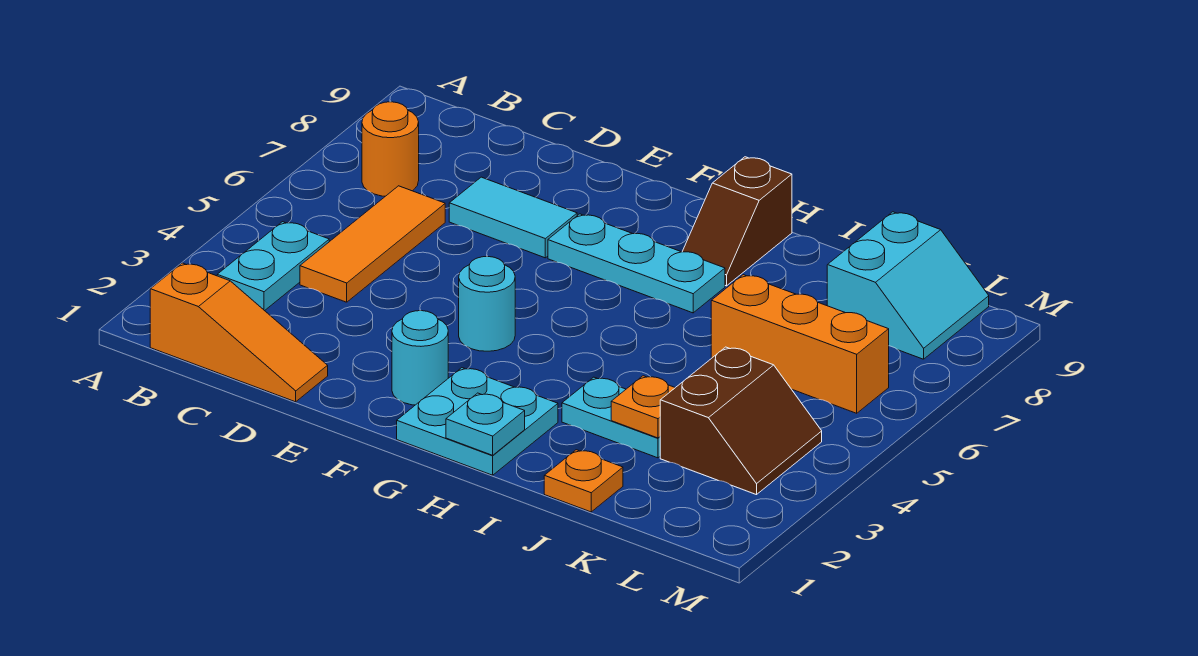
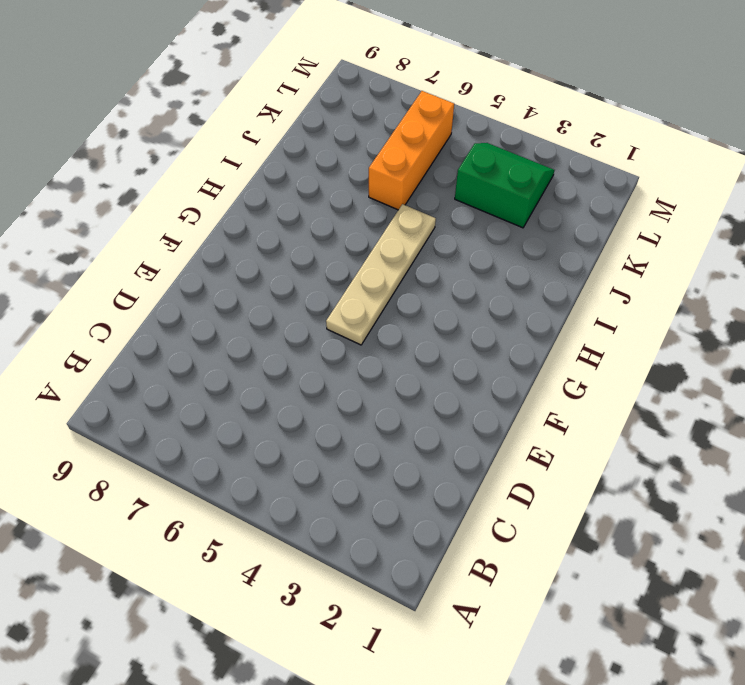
tan 1x4 plate [326,204,436,345] -> none
green 2x2 slope [455,143,555,228] -> brown 2x2 slope [660,347,822,495]
none -> orange 1x3 slope [150,263,328,402]
none -> cyan 1x2 plate [217,222,329,311]
none -> orange 1x1 round brick [362,102,419,196]

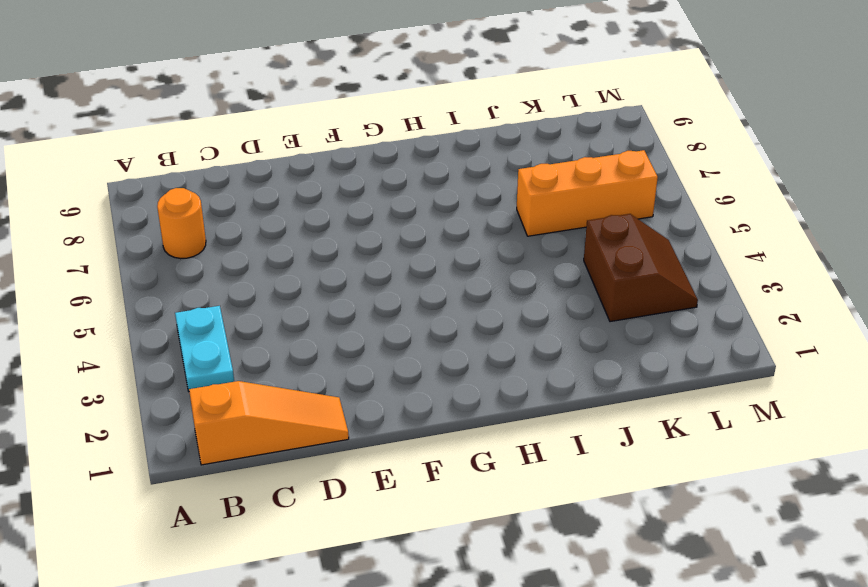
none -> orange 1x3 tile [300,186,445,302]
none -> cyan 1x2 tile [449,177,577,258]
none -> cyan 1x1 round brick [392,311,448,405]

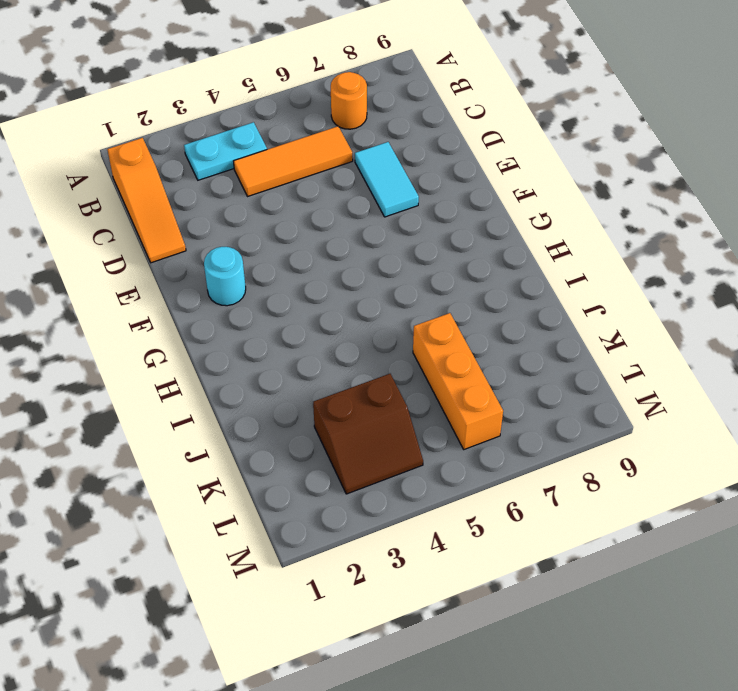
none -> cyan 1x1 round brick [459,257,515,351]
none -> cyan 1x3 plate [548,214,725,313]
none -> cyan 2x2 plate [397,368,558,475]

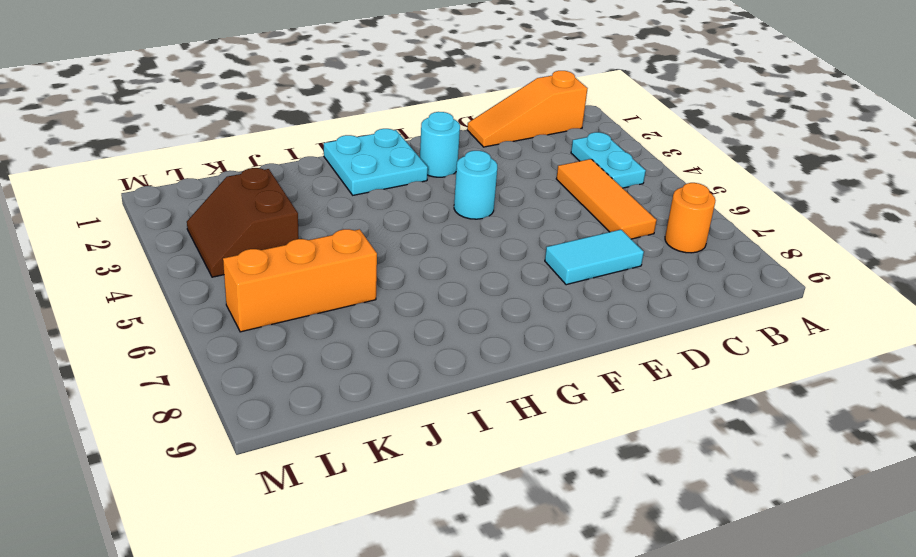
none -> cyan 1x3 plate [548,214,725,313]
none -> brown 1x2 slope [682,157,792,286]
none -> cyan 1x2 plate [562,377,660,458]

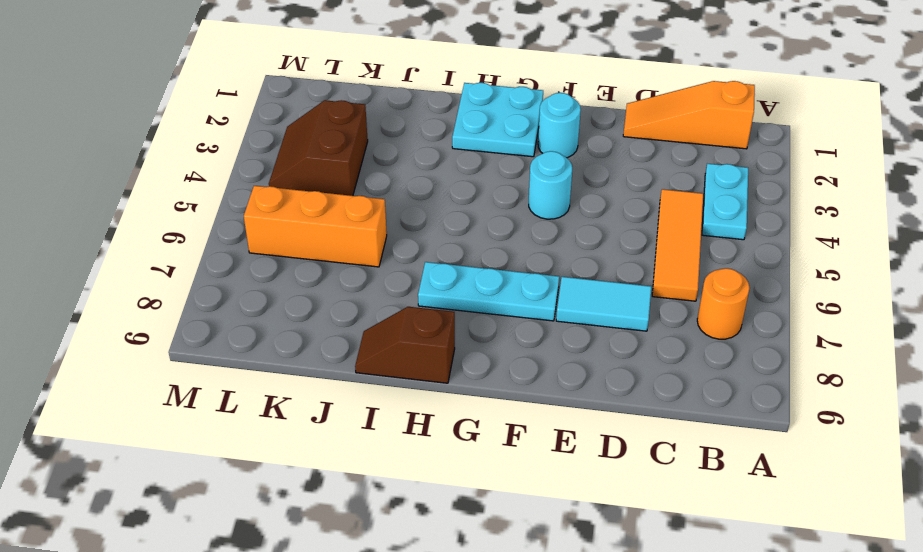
brown 1x2 slope [355,307,455,383] -> brown 1x2 slope turned to [682,157,792,286]
none -> cyan 1x2 plate [562,377,660,458]
none -> orange 1x1 plate [544,450,623,512]
none -> cyan 2x2 slope [827,212,989,359]

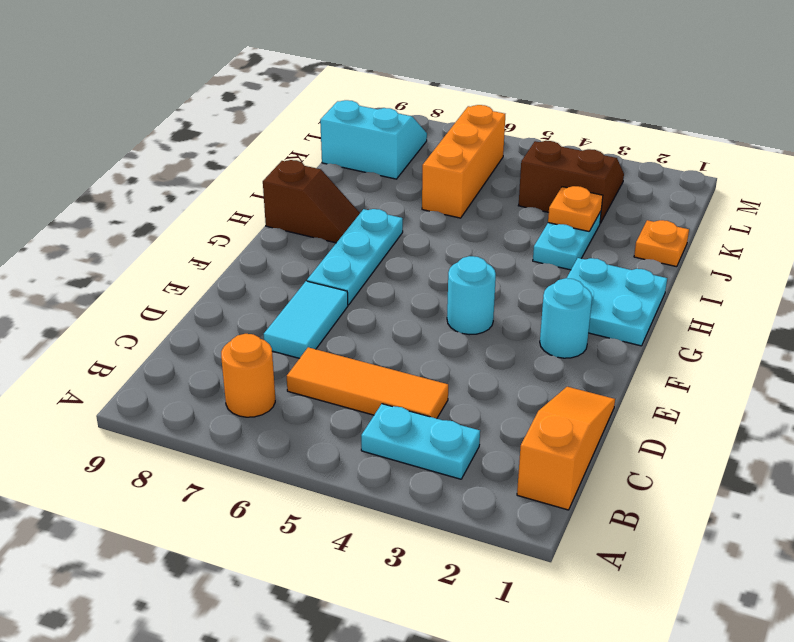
none -> cyan 1x1 plate [446,393,525,455]

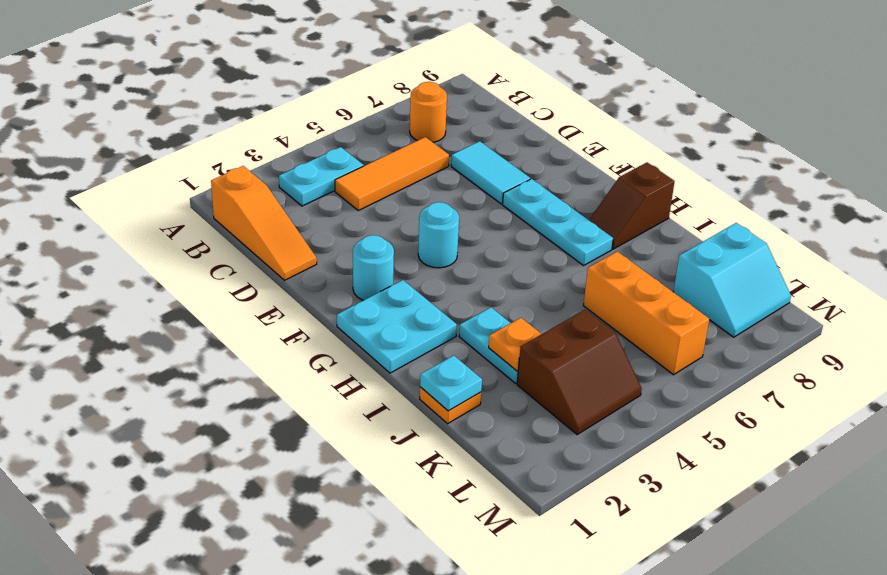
cyan 1x1 plate [420,355,482,411] -> cyan 1x1 plate moved to [446,393,525,455]

